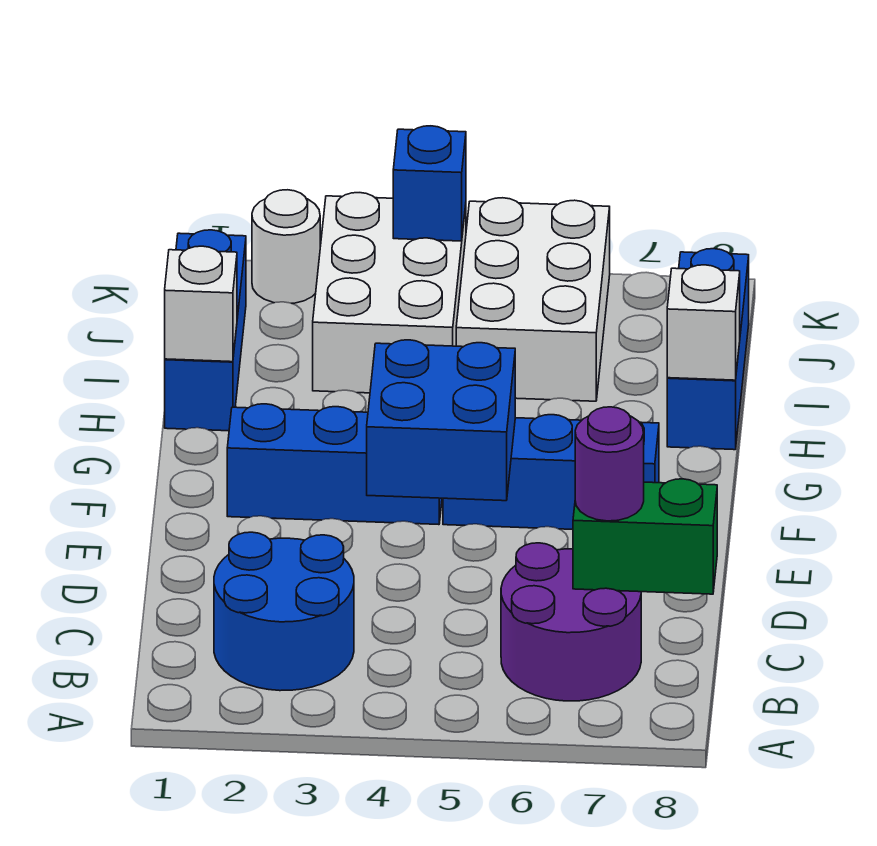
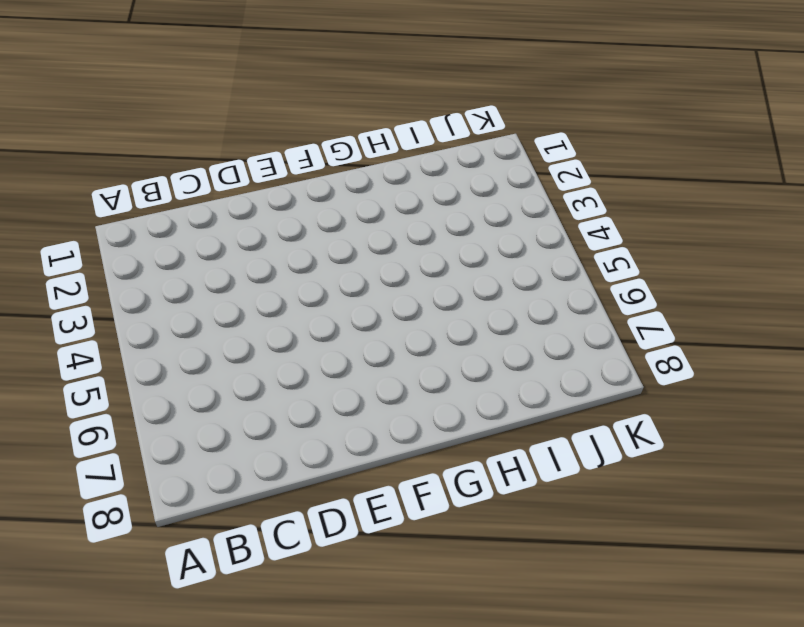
none -> blue 2x2 round brick [214,532,354,691]
none -> purple 2x2 round brick [501,543,641,701]
none -> blue 1x3 brick [227,404,442,525]

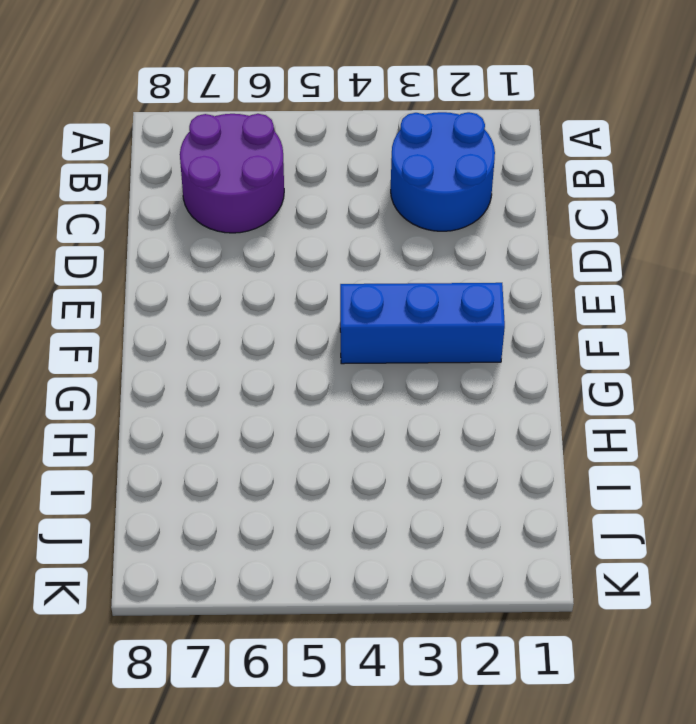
none -> blue 1x3 brick [443,415,659,529]
none -> blue 1x3 brick [165,230,246,431]
none -> blue 1x3 brick [667,249,749,450]

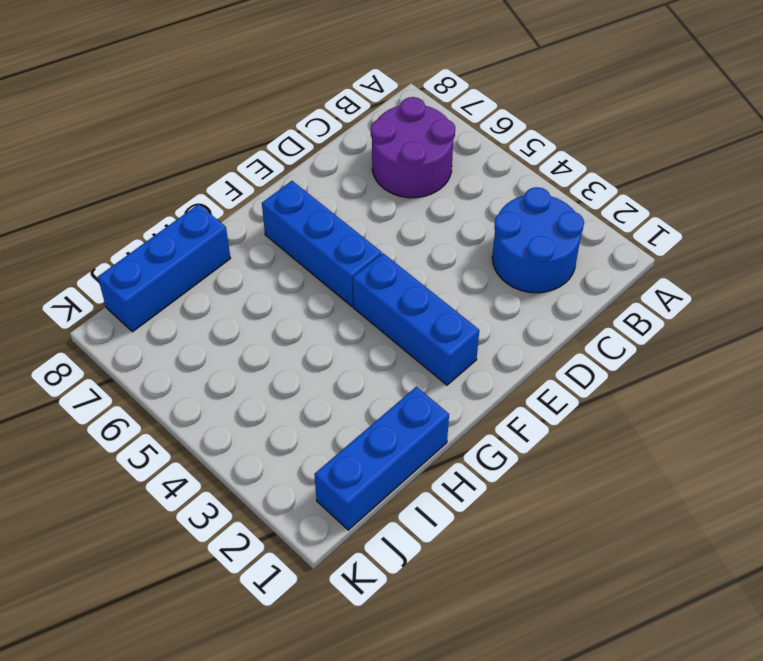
none -> white 2x3 brick [313,193,466,393]
none -> white 2x3 brick [456,198,610,401]
none -> white 1x1 round brick [252,190,320,303]

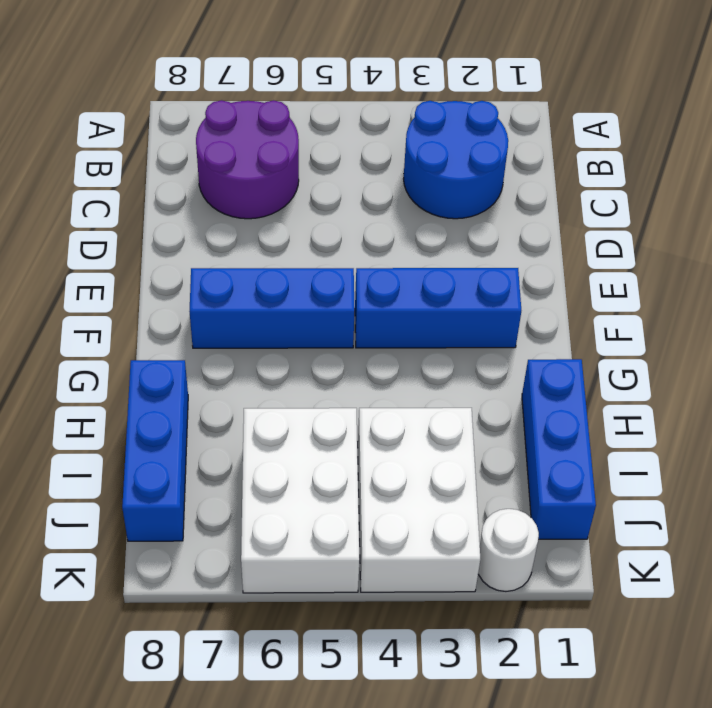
none -> green 1x2 brick [573,479,717,594]
none -> blue 2x2 brick [367,340,515,501]
none -> white 1x1 brick [165,246,237,362]

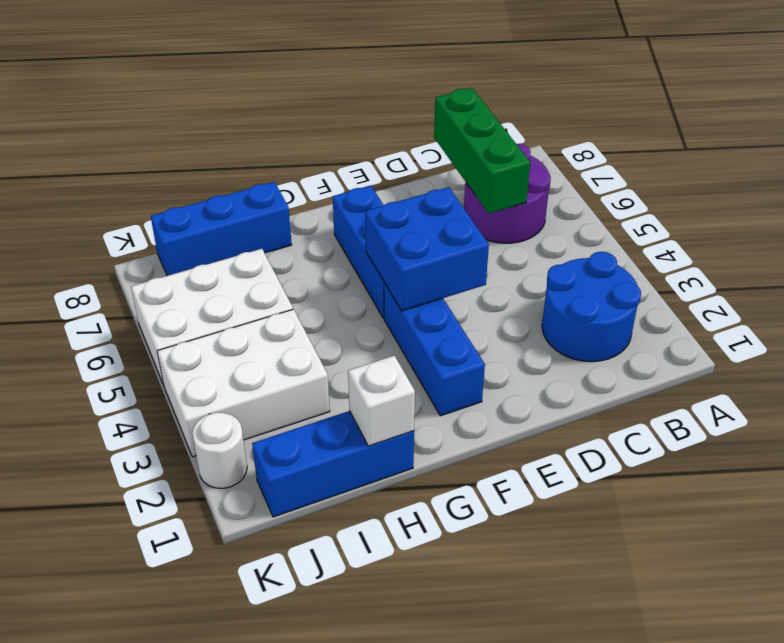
green 1x3 brick [434,88,530,214] -> green 1x2 brick [573,479,717,594]
none -> white 1x1 brick [667,265,740,380]
none -> blue 1x1 brick [393,126,466,241]
none -> purple 1x1 round brick [575,407,644,521]

